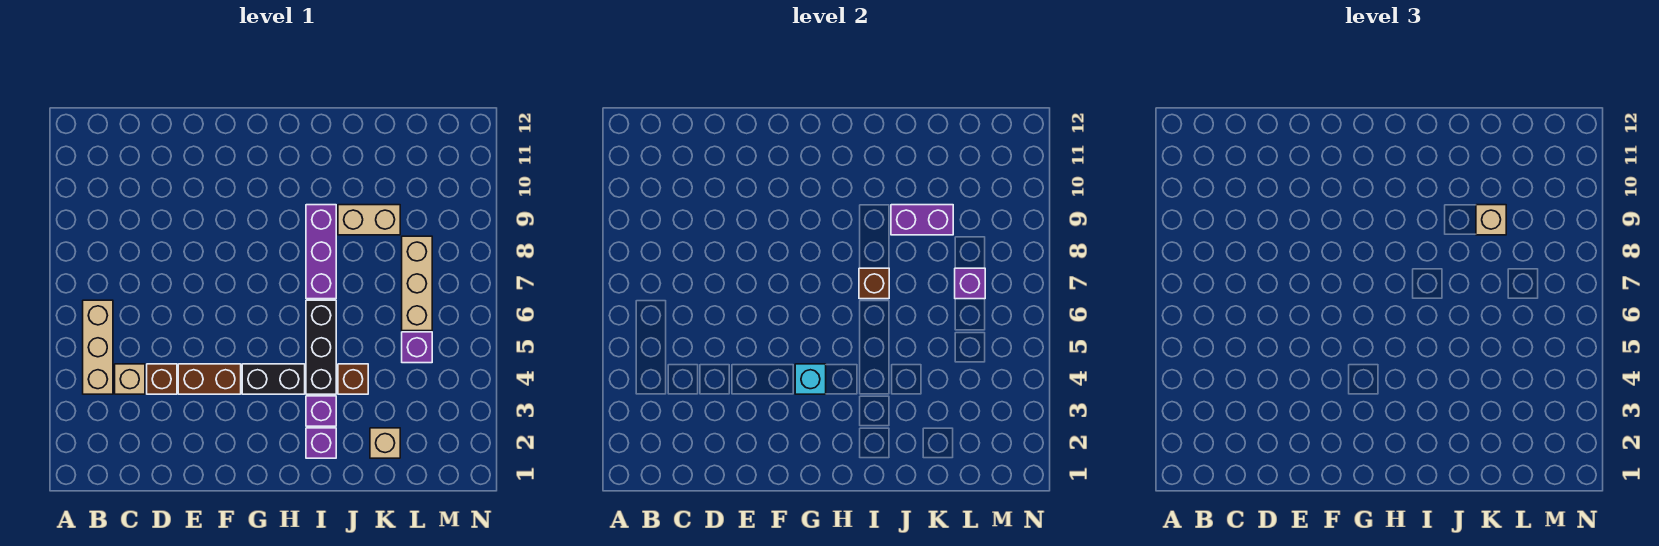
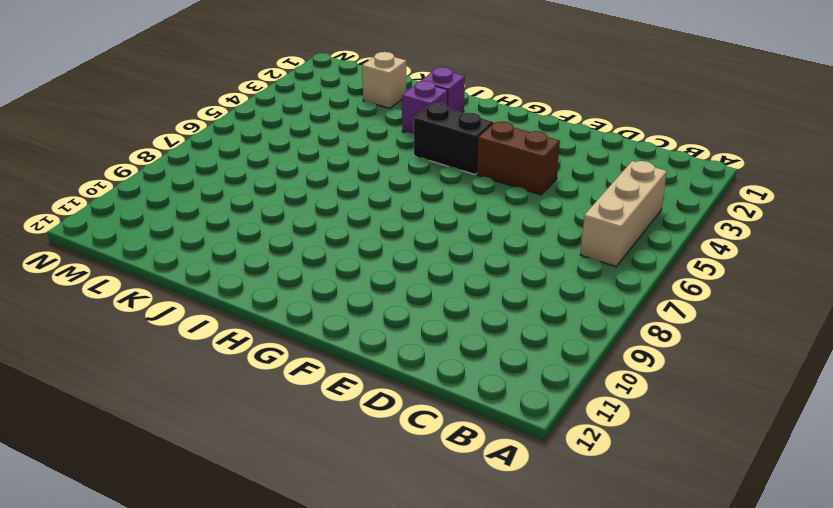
none -> tan 1x1 brick [115,364,145,394]
none -> brown 1x1 brick [147,364,177,394]
none -> black 1x3 brick [306,300,336,394]

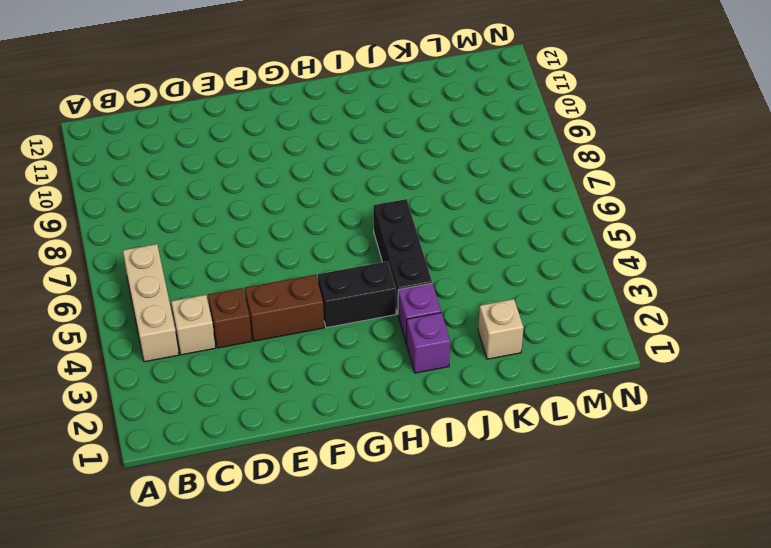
none -> purple 1x3 brick [306,205,336,299]
none -> brown 1x1 brick [338,364,368,394]
none -> tan 1x2 brick [338,205,400,235]

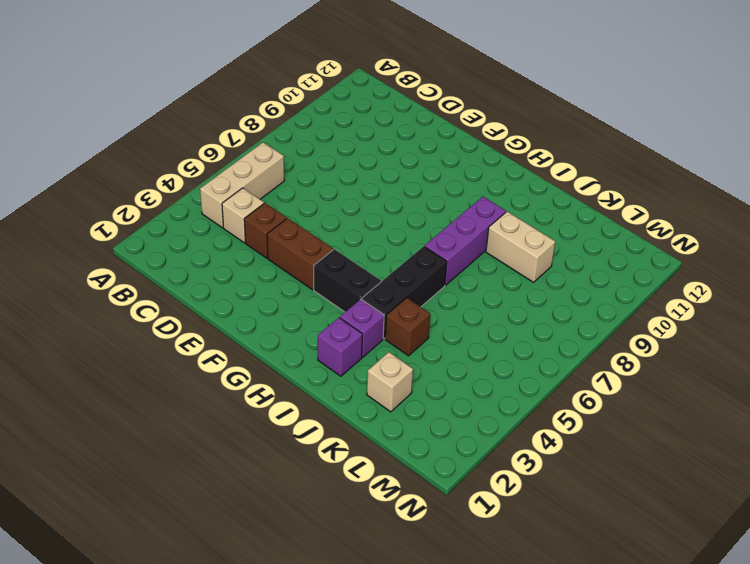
none -> purple 1x1 brick [402,332,432,363]
none -> tan 1x3 brick [402,236,432,331]
none -> cyan 1x1 brick [795,364,826,394]

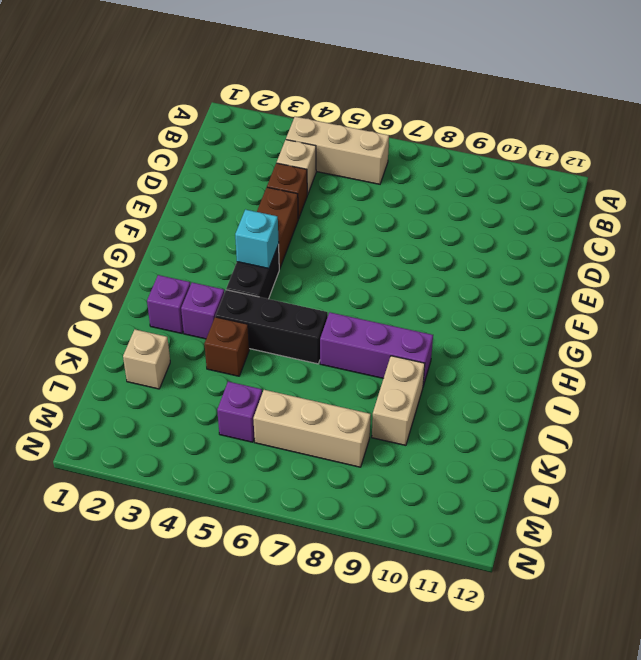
none -> brown 1x1 brick [859,268,889,299]
none -> purple 1x2 brick [891,205,953,235]
none -> purple 1x1 brick [955,268,985,299]

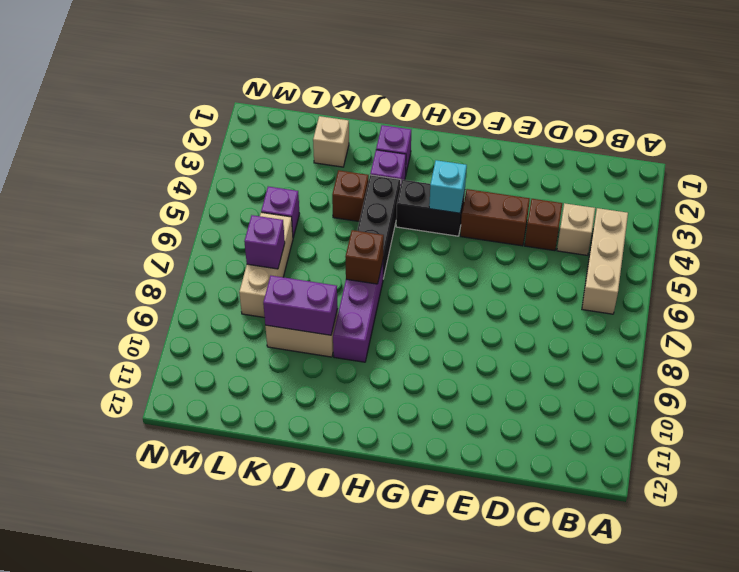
none -> tan 1x1 brick [1476,205,1506,235]

